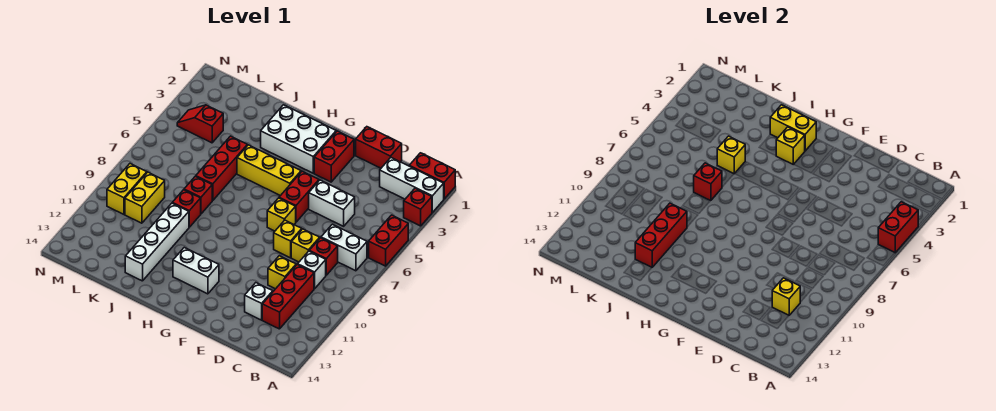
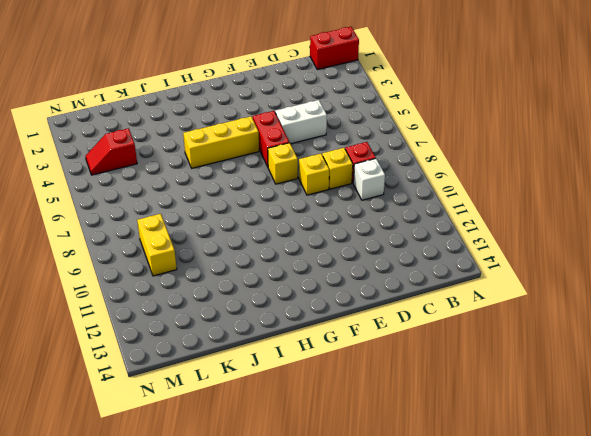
none -> white 1x3 brick [380,158,444,212]
none -> red 1x1 brick [404,188,432,226]
none -> red 1x2 brick [369,215,408,266]
none -> white 1x2 brick [321,224,367,271]

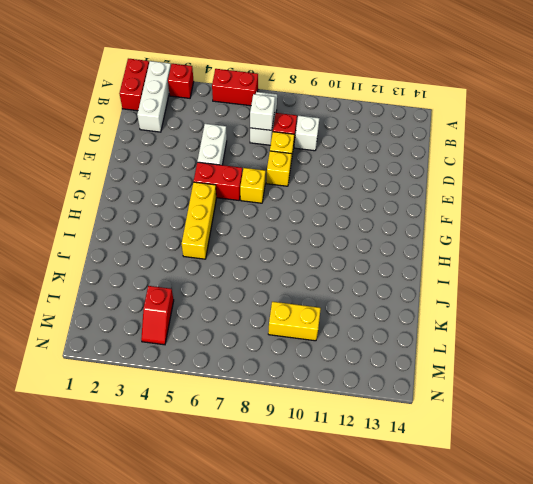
white 1x1 brick [250,94,275,130] -> white 1x1 brick moved to [245,283,273,320]
none -> red 1x3 brick [262,264,314,329]
none -> red 1x2 brick [356,127,402,168]
none -> yellow 1x1 brick [268,256,296,289]
none -> red 1x2 brick [314,131,354,182]

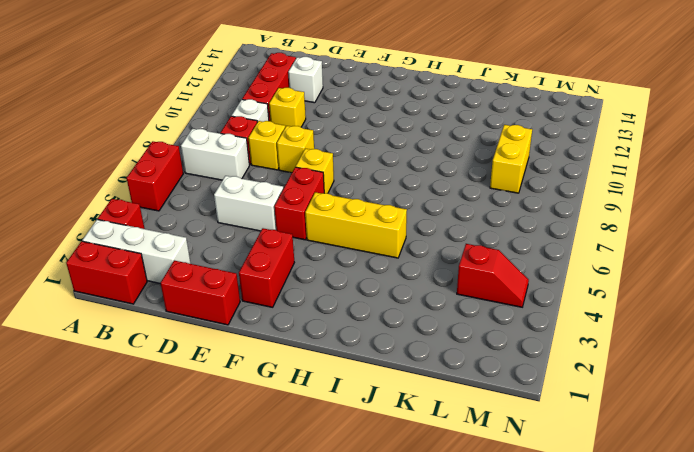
none -> white 2x3 brick [261,105,336,173]
none -> white 1x2 brick [173,248,219,294]
none -> red 1x3 brick [196,136,247,201]
none -> red 1x1 brick [184,176,212,214]

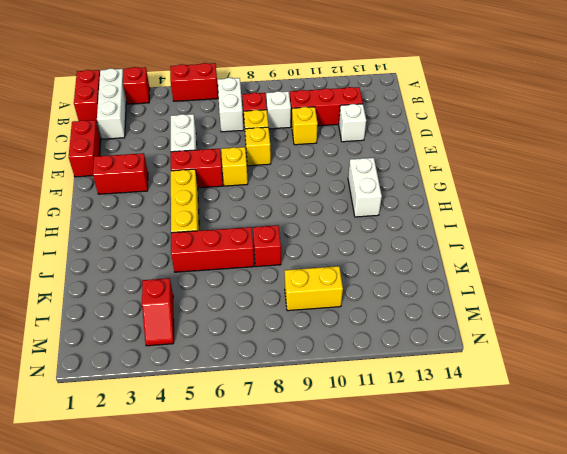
none -> white 2x3 brick [261,105,336,173]
none -> red 1x1 brick [173,190,201,227]
none -> white 1x4 brick [125,203,189,281]
none -> yellow 1x2 brick [107,164,147,214]

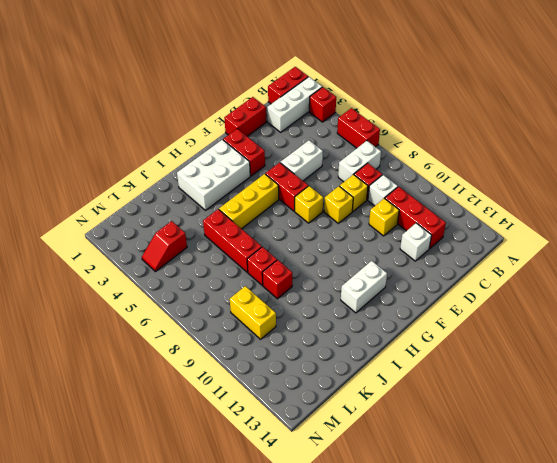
none -> white 1x4 brick [125,203,189,281]
none -> yellow 1x2 brick [107,164,147,214]
none -> red 1x2 brick [878,202,918,253]
none -> yellow 1x1 brick [772,278,800,315]

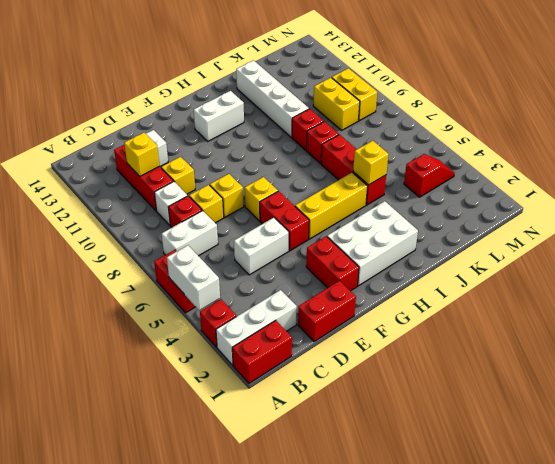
white 1x2 brick [167,245,220,310] -> red 1x2 brick [878,202,918,253]
none -> yellow 1x2 brick [770,105,816,151]
none -> yellow 1x1 brick [776,127,805,165]
none -> red 1x1 brick [694,163,722,201]
none -> red 1x3 brick [635,203,687,267]

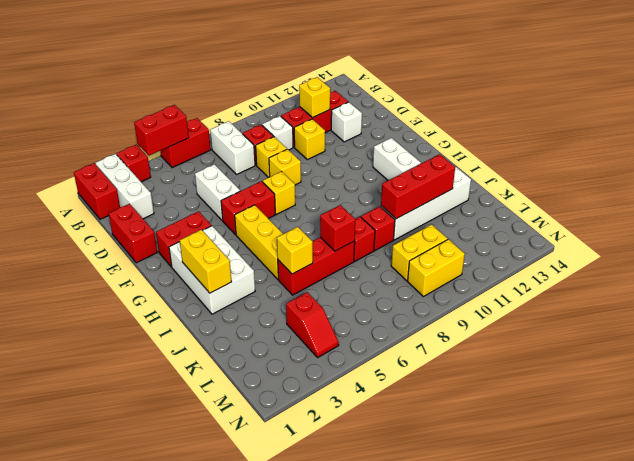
none -> yellow 1x1 brick [776,127,805,165]

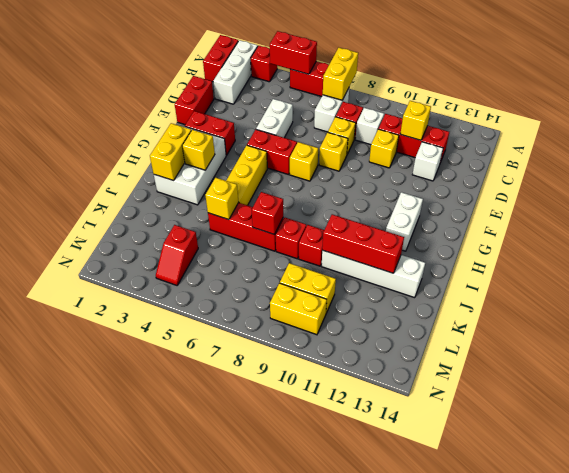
yellow 1x2 brick [323,48,358,100] -> none

